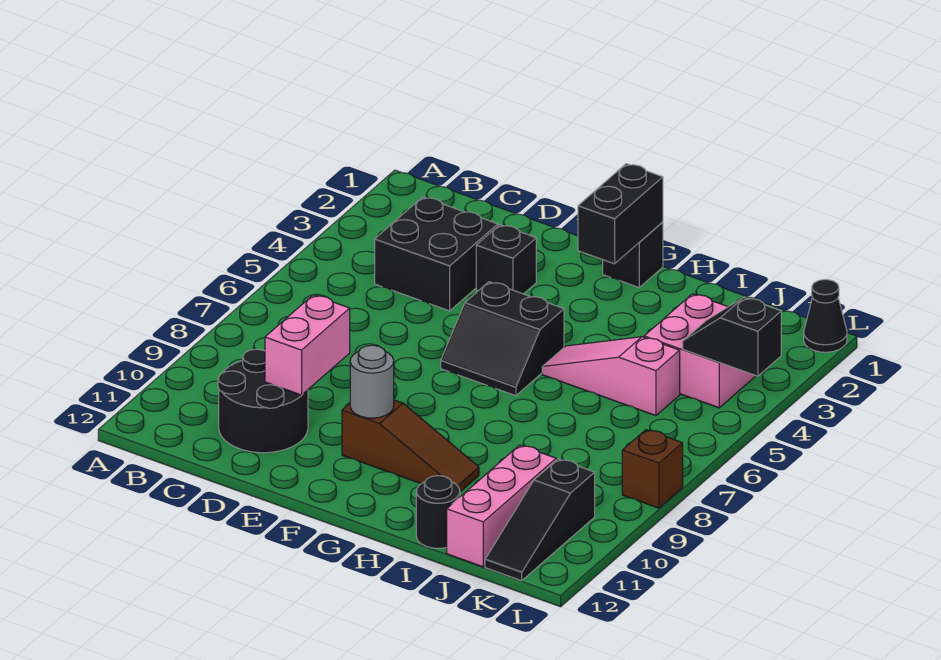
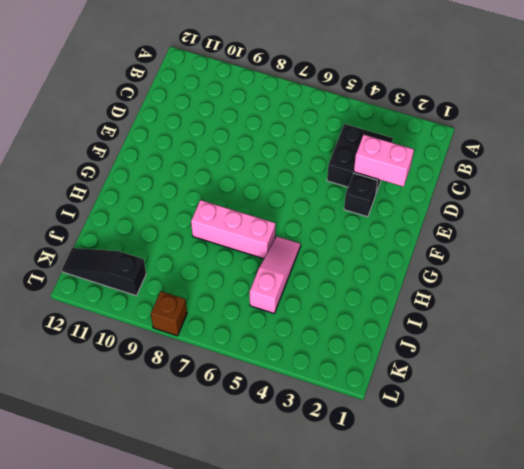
pink 1x2 brick [354,135,414,187] -> pink 1x2 brick moved to [265,295,350,395]
pink 1x3 brick [191,200,275,259] -> pink 1x3 brick moved to [447,445,556,567]
none -> black 2x2 round brick [218,349,308,453]
none -> black 2x2 slope [441,282,564,396]
none -> brown 1x3 slope [342,400,479,492]

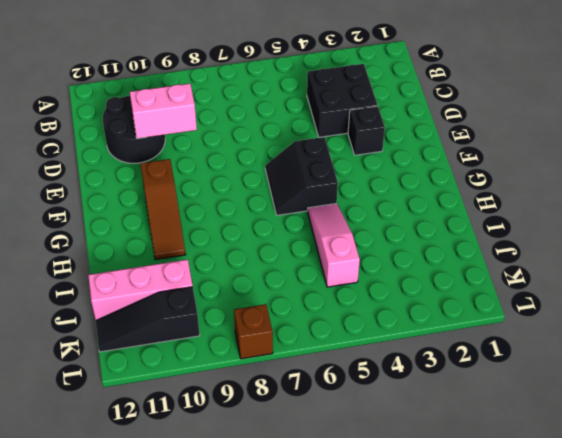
none -> black 1x1 brick [603,222,663,287]
none -> black 1x1 round brick [416,476,460,548]
none -> pink 2x2 brick [644,294,755,408]

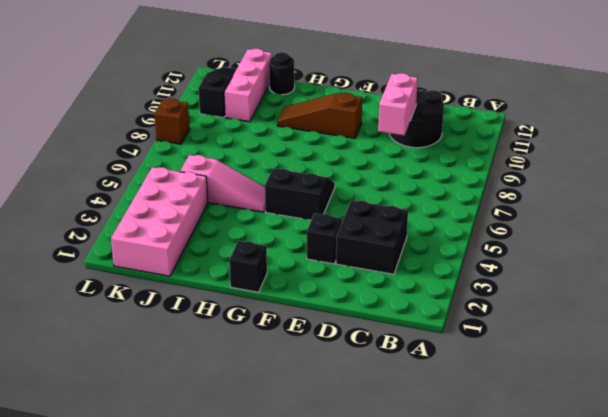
pink 2x4 brick [111,167,208,276] -> pink 2x2 brick [644,294,755,408]
none -> black 1x1 cone [804,279,847,352]
none -> grey 1x1 round brick [350,345,394,418]
none -> black 1x2 brick [578,164,663,264]

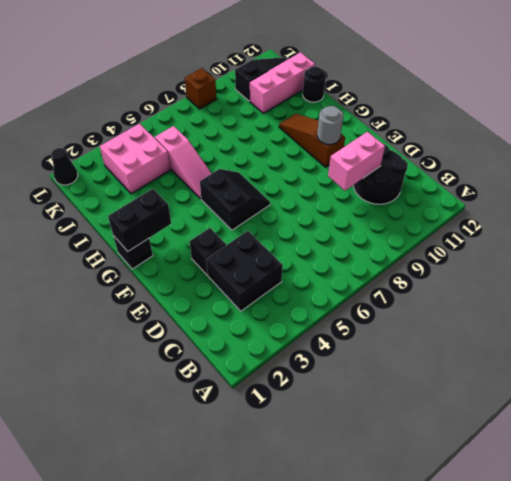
none -> black 1x2 slope [683,298,781,376]

